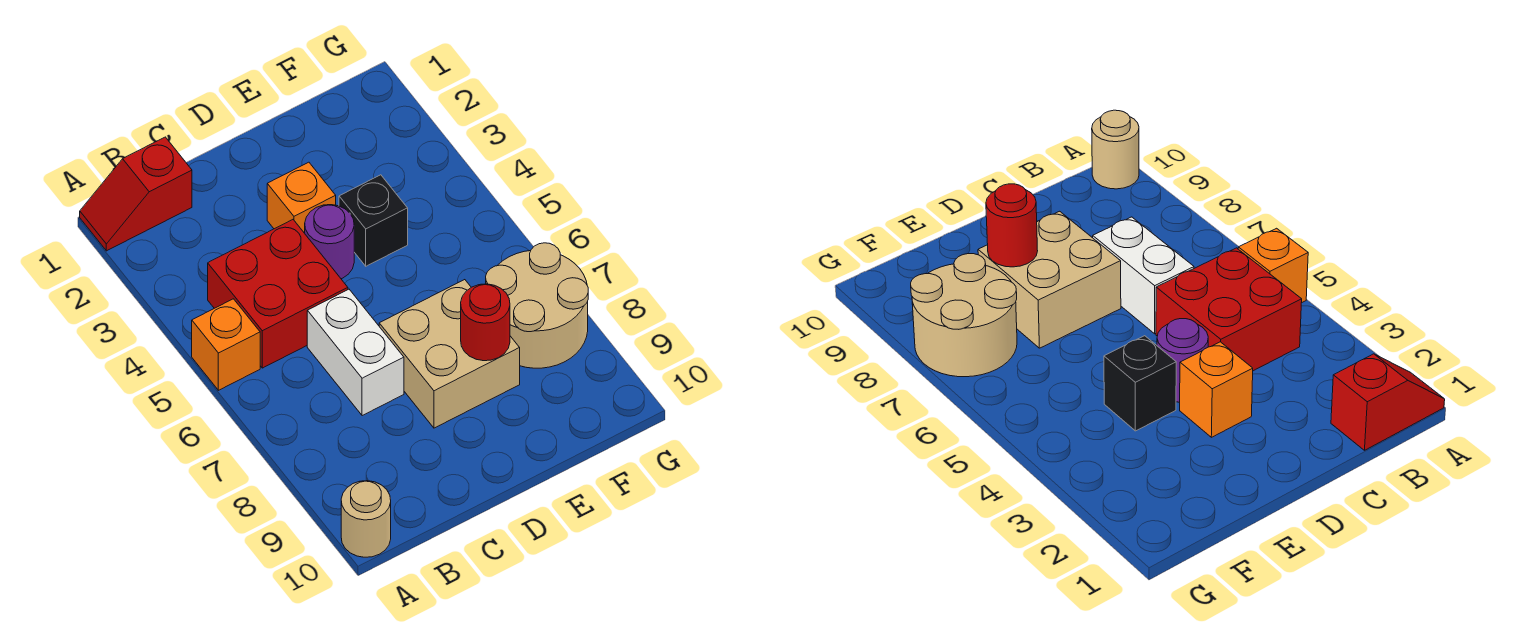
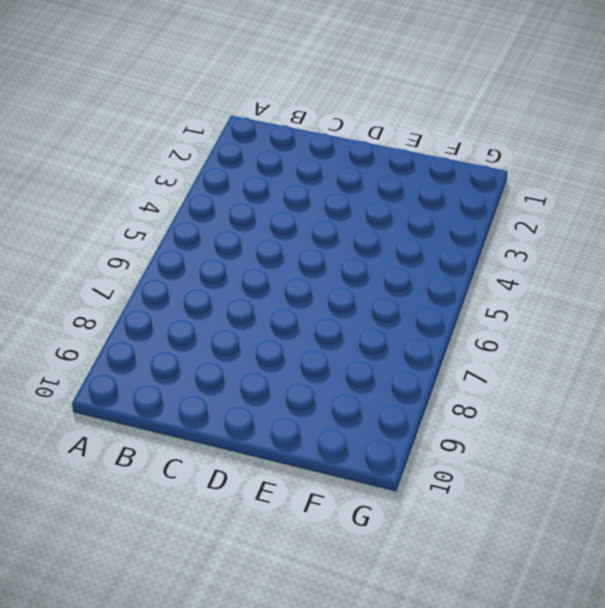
none -> red 1x2 slope [80,137,192,251]
none -> orange 1x1 brick [192,299,260,390]

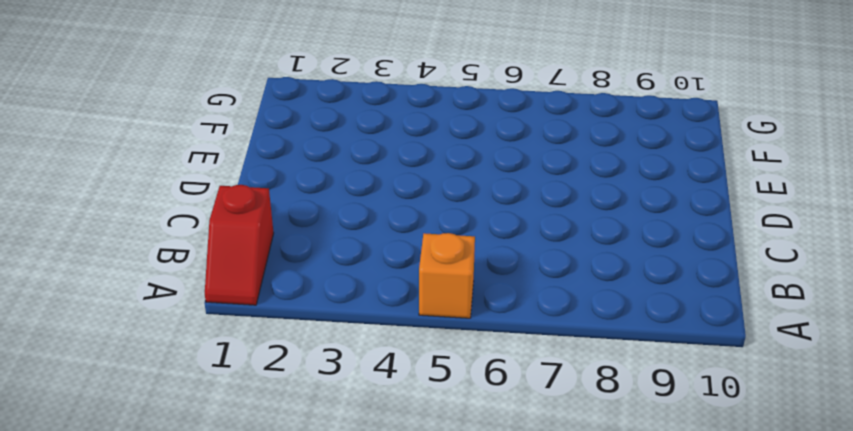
none -> tan 1x1 round brick [341,481,391,557]
none -> red 2x2 brick [208,220,348,368]

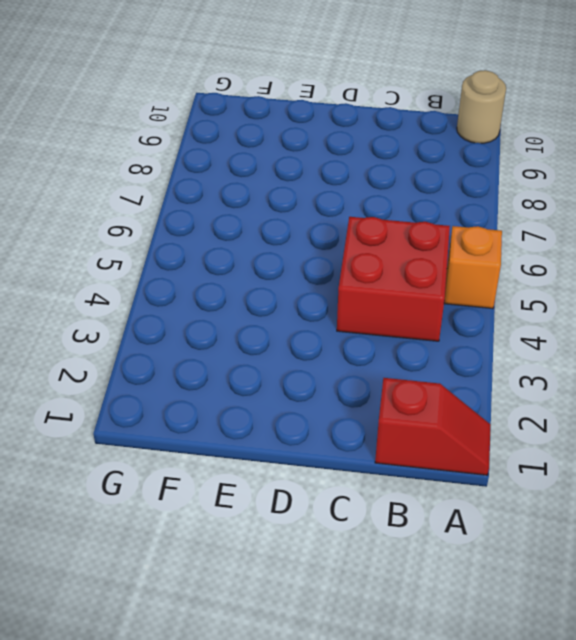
none -> white 1x2 brick [307,289,404,416]
none -> orange 1x1 brick [267,162,336,233]

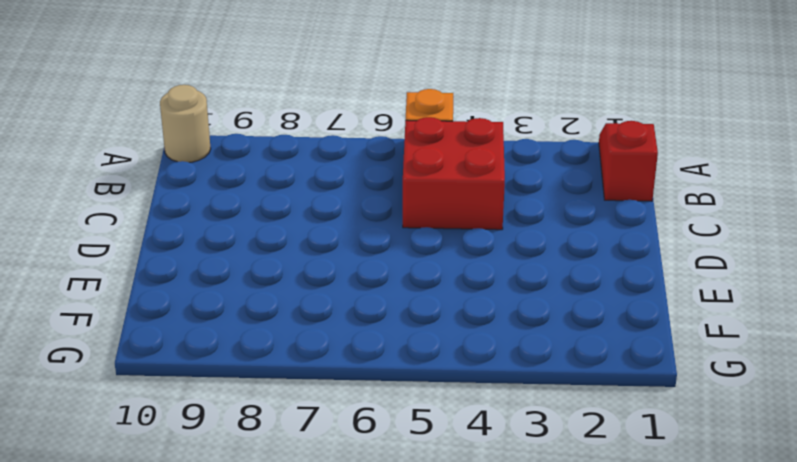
none -> white 1x2 brick [307,289,404,416]
none -> orange 1x1 brick [267,162,336,233]

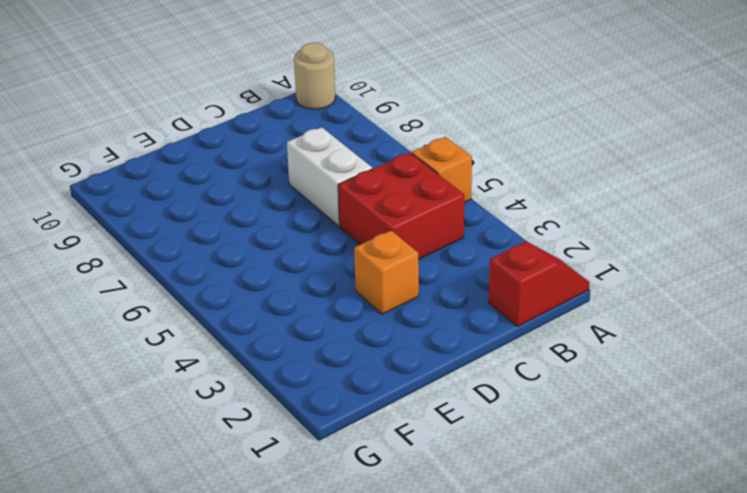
none -> purple 1x1 round brick [305,205,354,279]
none -> tan 2x2 brick [379,280,520,428]

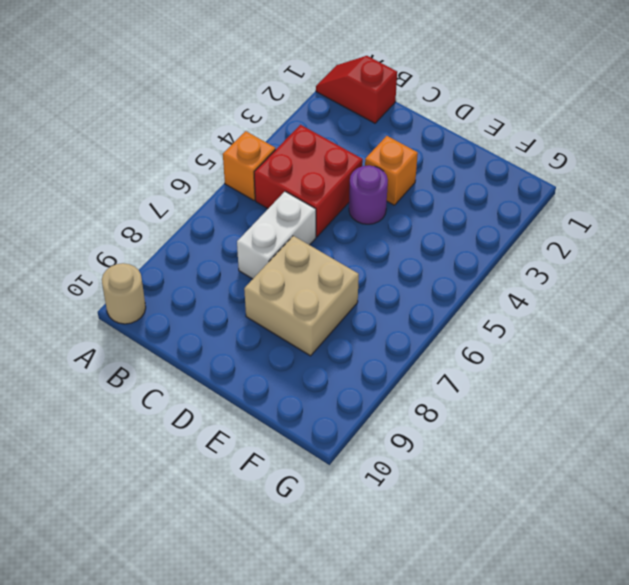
none -> black 1x1 brick [339,175,408,266]
none -> tan 2x2 round brick [486,243,588,368]

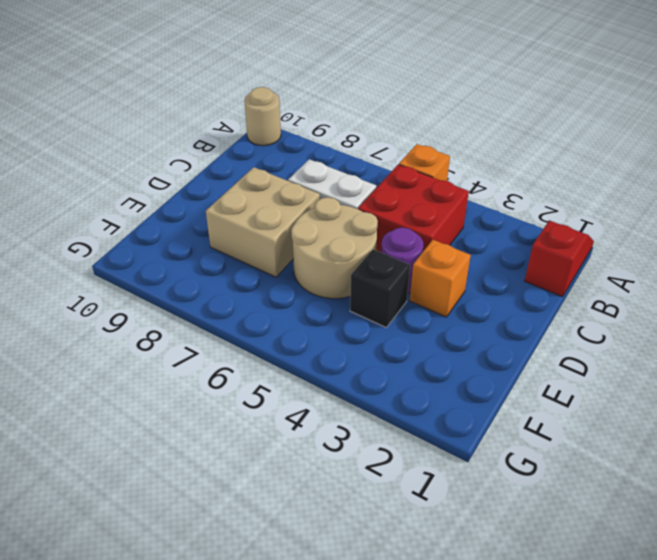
tan 2x2 round brick [291,197,378,299] -> tan 2x2 round brick moved to [486,243,588,368]
none -> red 1x1 round brick [461,284,510,361]

